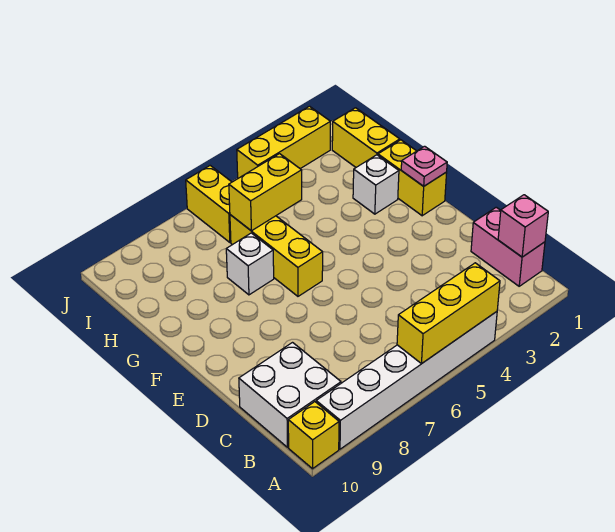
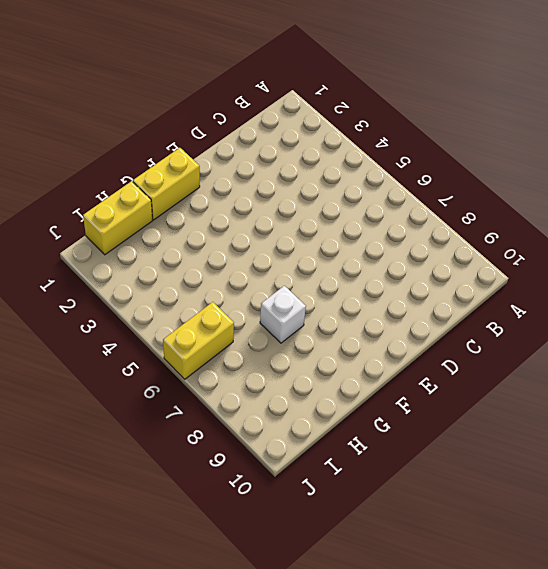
none -> white 1x6 brick [316,312,497,449]
none -> yellow 1x1 brick [288,402,339,469]
none -> pink 1x2 brick [471,207,545,286]

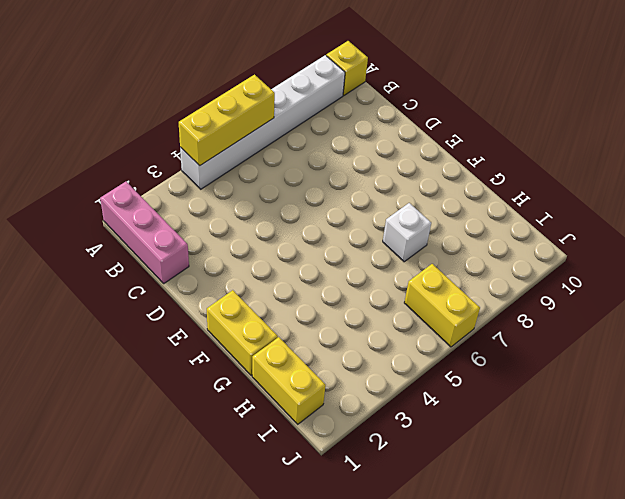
pink 1x3 brick [100,182,189,283] -> pink 1x2 brick [471,207,545,286]
none -> white 2x2 brick [239,343,341,447]
none -> yellow 1x3 brick [230,215,323,296]
none -> white 1x1 brick [353,155,399,214]

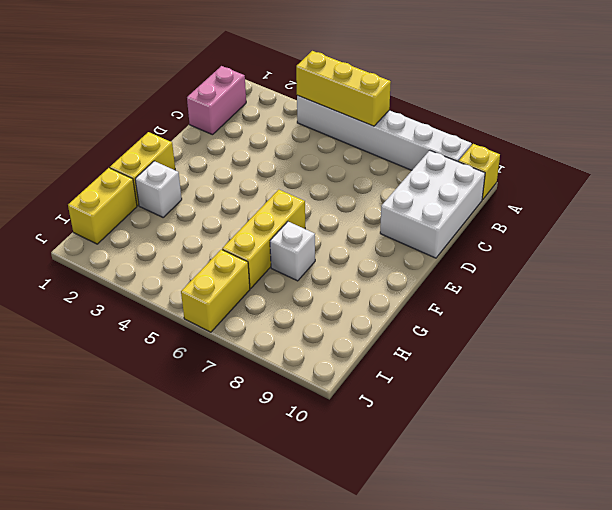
white 2x3 brick [380,150,485,258] -> white 2x2 brick [239,343,341,447]
none -> yellow 1x3 brick [237,106,330,178]
none -> pink 1x1 brick [498,195,548,257]
none -> pink 1x1 plate [401,146,447,186]

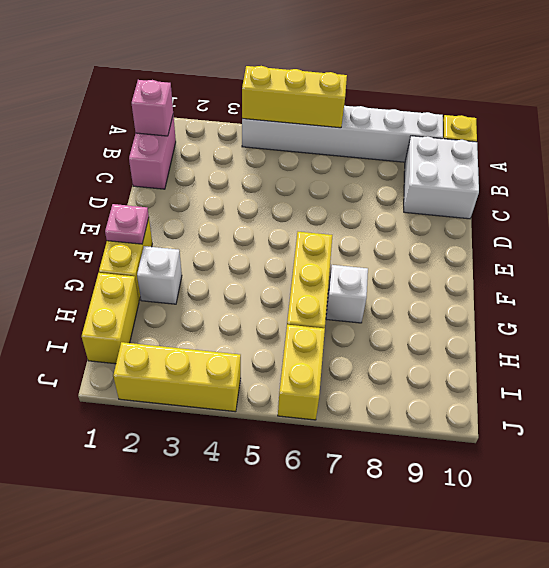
none -> yellow 1x2 brick [229,154,302,231]

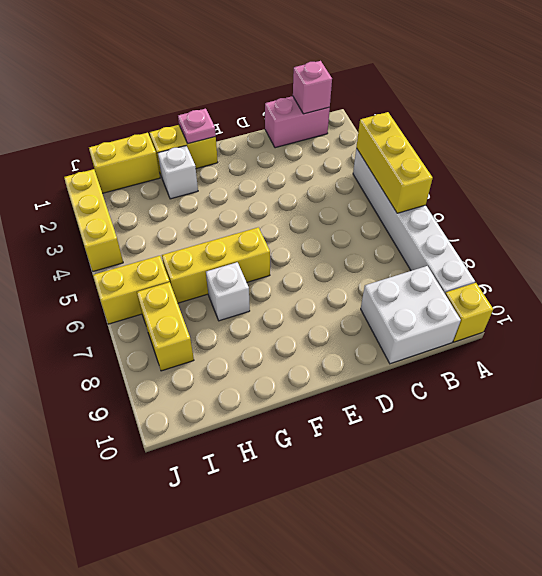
yellow 1x2 brick [137,282,194,371] -> yellow 1x2 brick moved to [229,154,302,231]

